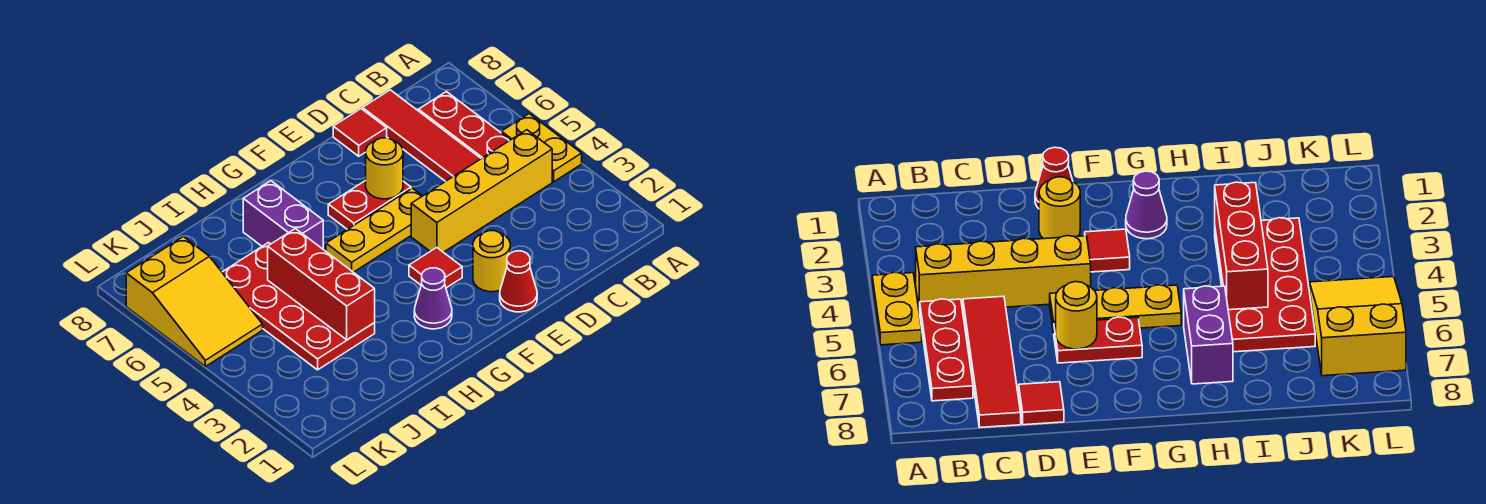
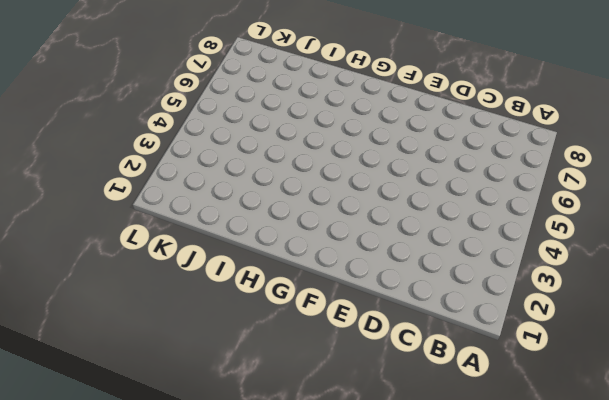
none -> yellow 1x2 plate [501,114,582,182]
none -> yellow 1x4 brick [411,130,552,252]
none -> red 1x3 plate [419,92,510,159]

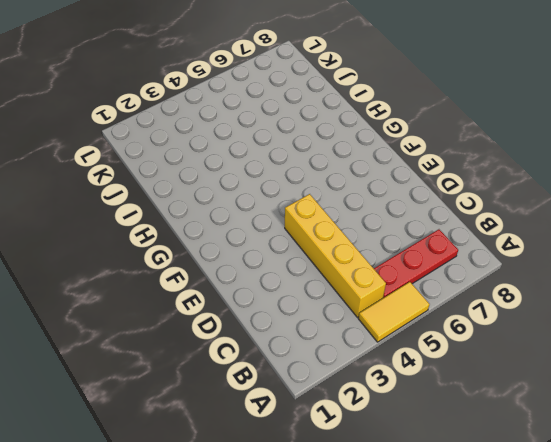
yellow 1x2 tile [358,282,430,342] -> yellow 1x2 plate [501,114,582,182]
none -> red 1x4 tile [363,90,481,181]
none -> red 1x1 tile [333,109,387,156]
none -> red 1x1 cone [500,251,537,312]

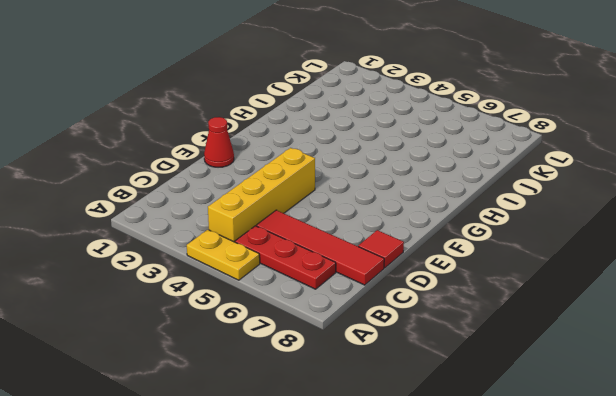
none -> yellow 1x1 round brick [473,231,510,292]
none -> yellow 1x3 plate [326,188,422,272]
none -> red 1x2 plate [328,180,411,229]

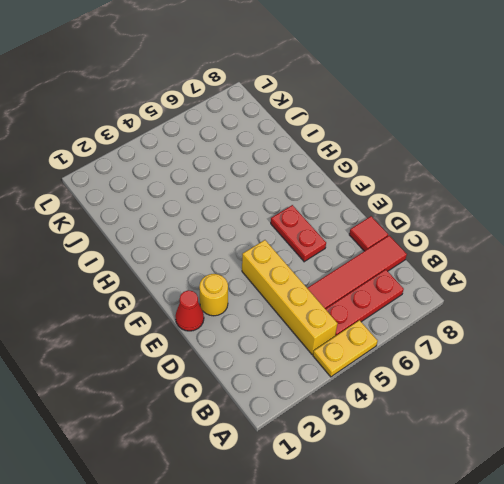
none -> yellow 1x3 plate [326,188,422,272]
none -> red 1x1 tile [409,248,462,288]
none -> purple 1x1 cone [414,268,452,329]

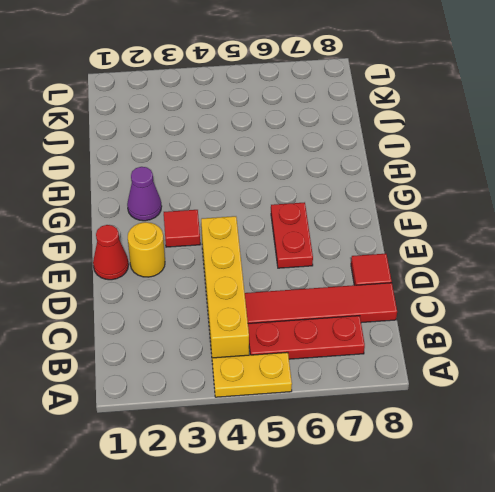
none -> yellow 1x3 plate [326,188,422,272]
none -> purple 1x2 brick [243,181,323,249]
none -> red 2x4 plate [222,243,375,370]

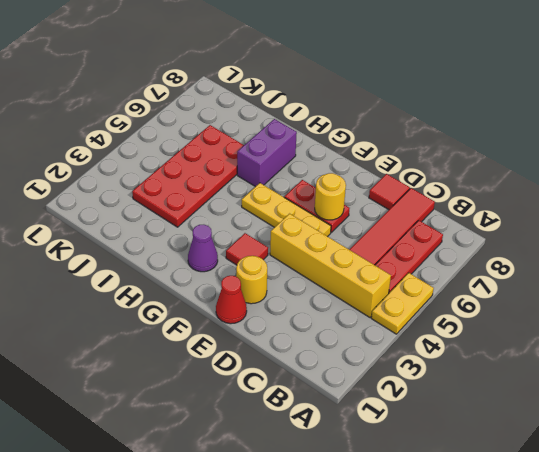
none -> yellow 2x3 slope [126,237,263,367]
none -> red 1x3 brick [268,229,375,340]

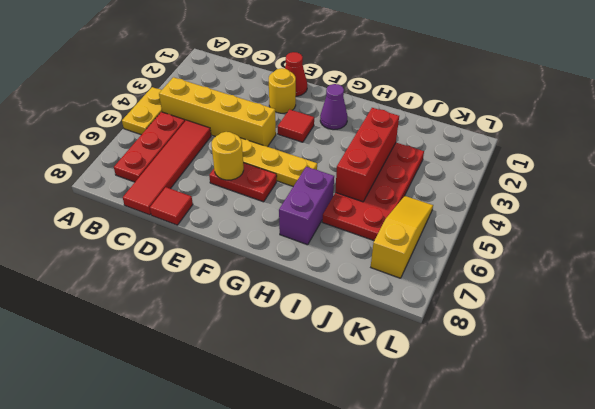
yellow 1x3 slope [371,196,433,278] -> yellow 2x3 slope [126,237,263,367]

